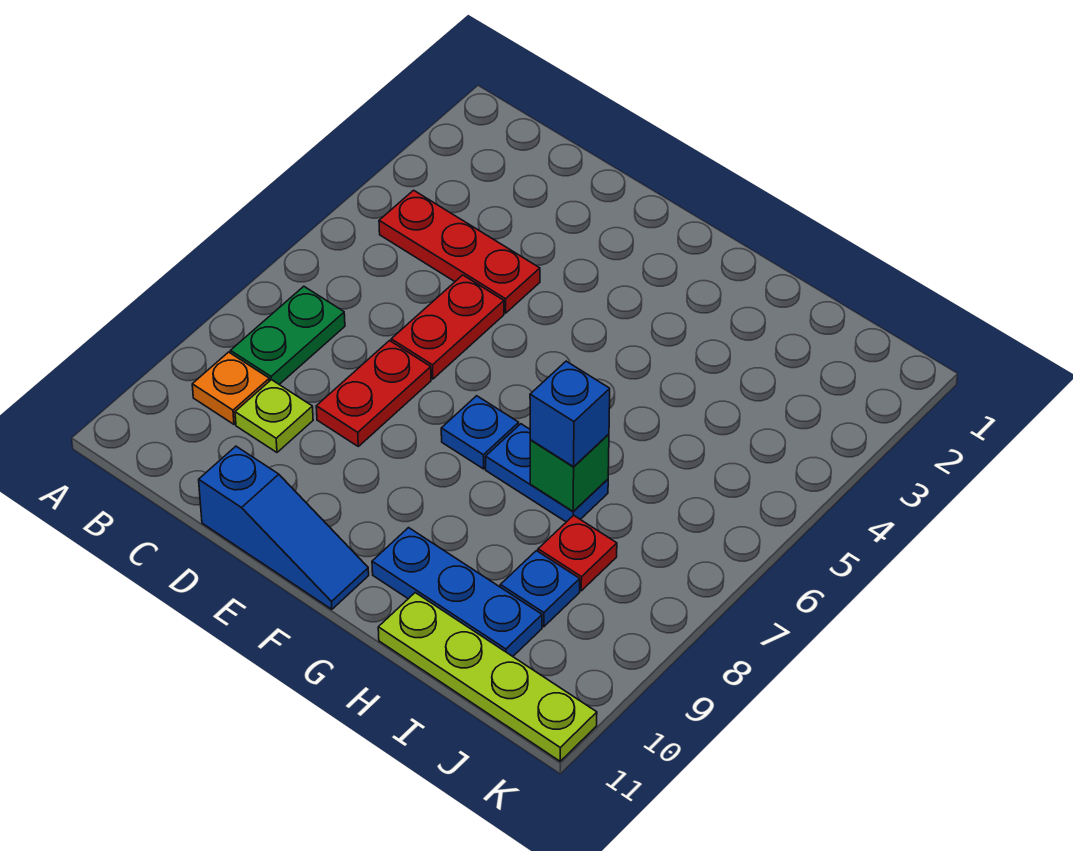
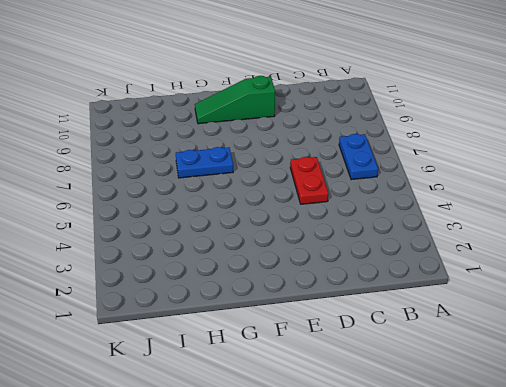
blue 1x2 plate [339,134,378,180] -> green 1x2 plate [231,286,345,384]
green 1x3 slope [195,76,275,124] -> blue 1x3 plate [372,528,542,656]
none -> red 1x3 plate [379,190,540,313]
none -> orange 1x1 plate [192,352,269,424]
none -> lime 1x1 plate [235,380,313,452]

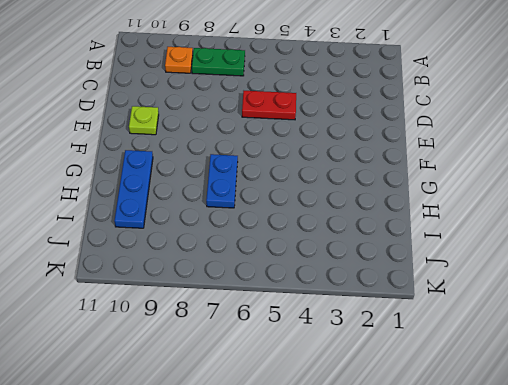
lime 1x1 plate [129,106,159,135] -> lime 1x1 plate moved to [235,380,313,452]
none -> red 1x3 plate [379,190,540,313]
none -> red 1x2 plate [316,341,431,446]
none -> blue 1x3 slope [199,446,369,609]

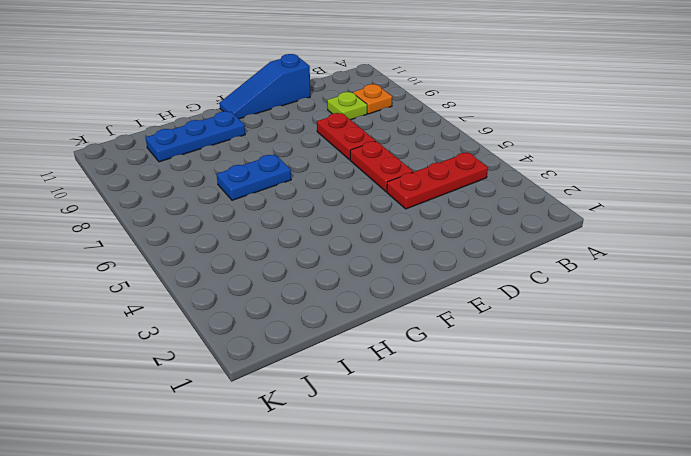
none -> green 1x2 plate [231,286,345,384]
none -> blue 1x1 plate [441,396,519,469]
none -> lime 1x4 plate [378,593,597,761]

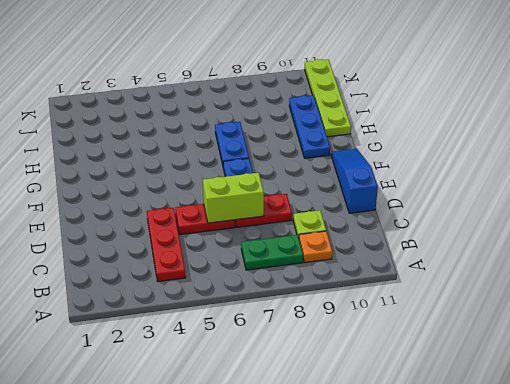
lime 1x2 brick [203,173,264,223] -> none
none -> red 1x1 plate [538,515,617,591]
none -> blue 1x1 plate [500,551,580,627]
none -> green 1x1 brick [530,434,609,511]

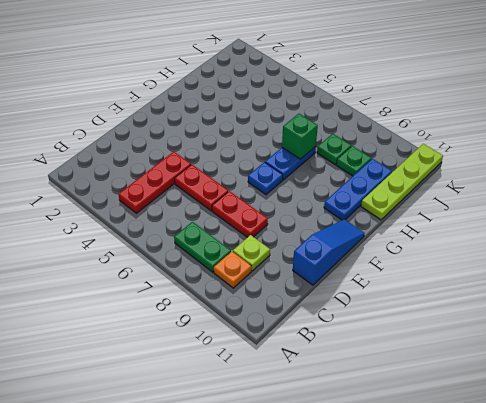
green 1x1 plate [317,134,351,165] -> red 1x1 plate [538,515,617,591]
green 1x1 plate [337,146,371,176] -> blue 1x1 plate [500,551,580,627]
none -> blue 1x1 brick [530,361,610,467]

